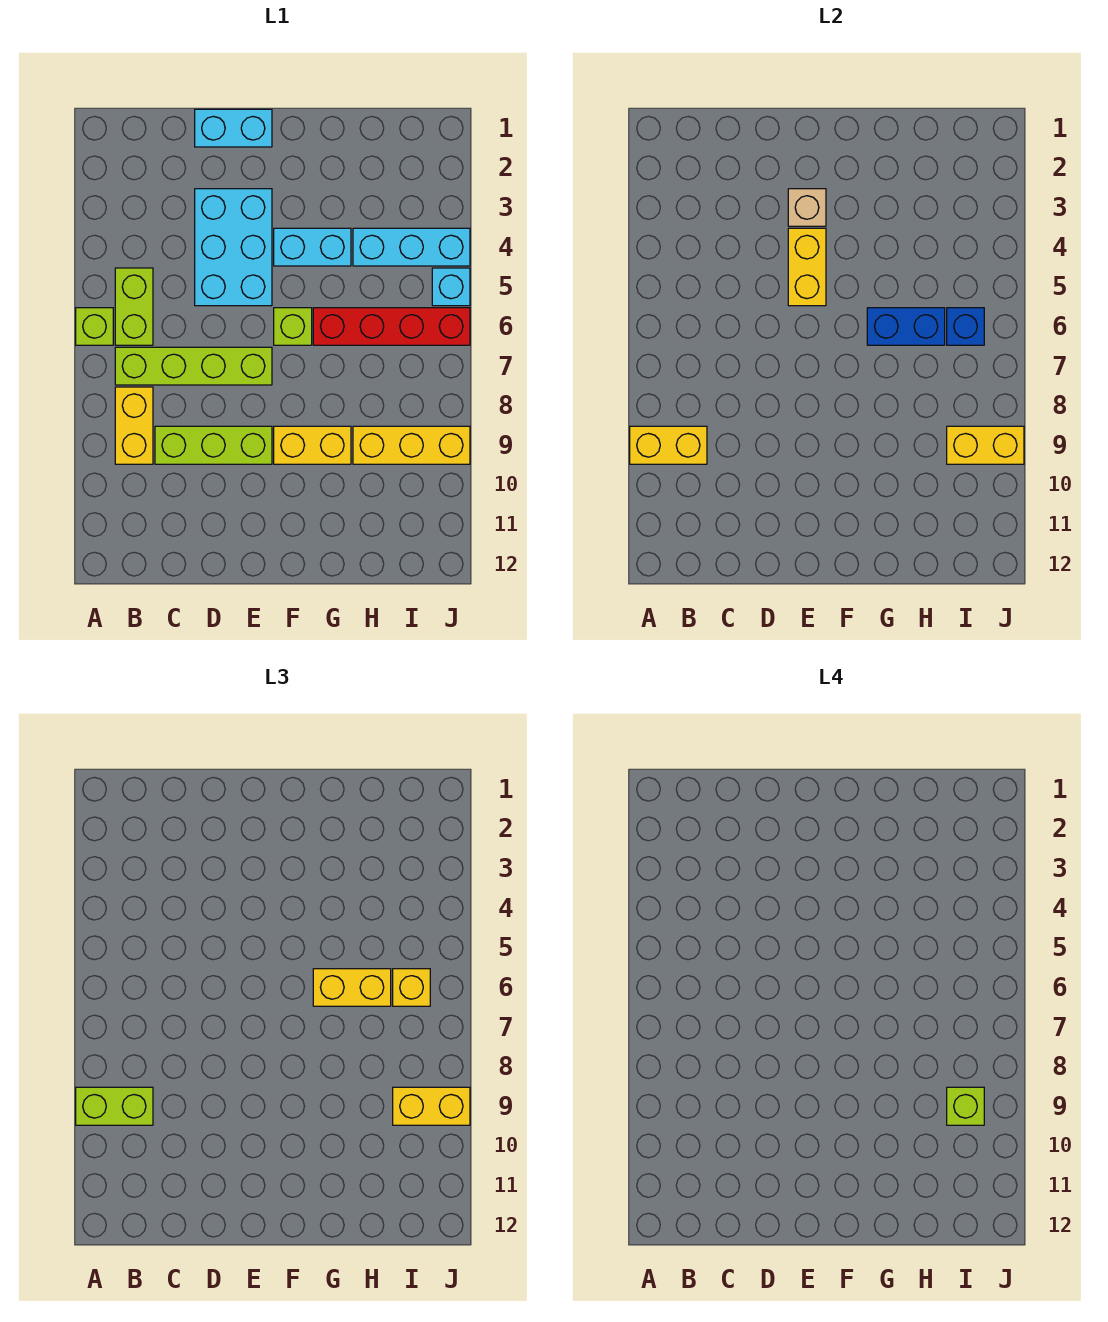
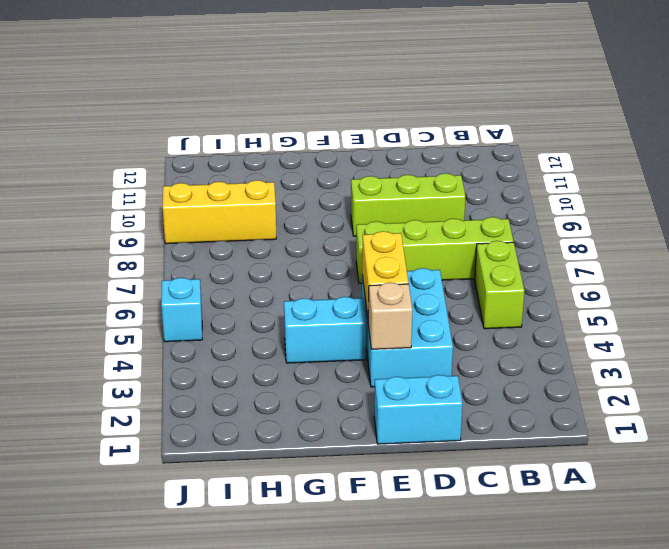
none -> lime 1x1 brick [76,308,113,345]
none -> yellow 1x2 brick [115,387,153,464]
none -> lime 1x1 brick [274,308,312,345]

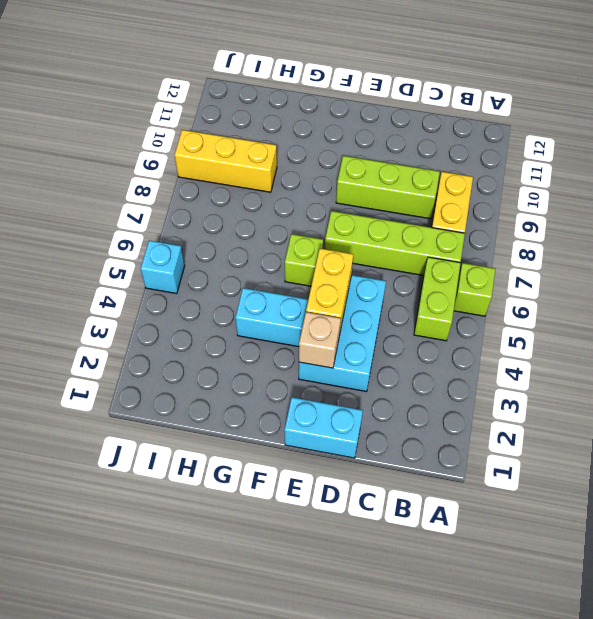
none -> yellow 1x2 brick [274,426,351,464]
none -> red 1x4 brick [313,308,470,345]
none -> cyan 1x3 brick [353,228,470,266]

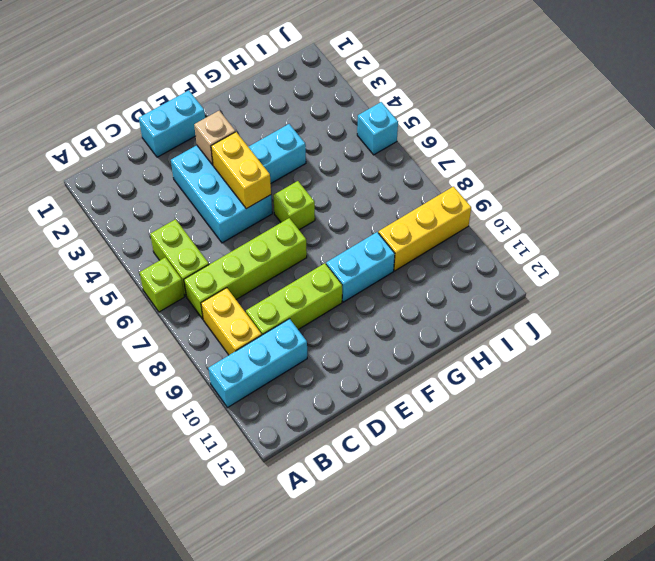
cyan 1x3 brick [208,319,307,408] -> cyan 1x3 brick moved to [353,228,470,266]
cyan 1x2 brick [326,232,395,302] -> yellow 1x2 brick [274,426,351,464]
none -> red 1x4 brick [313,308,470,345]
none -> yellow 1x2 brick [630,426,707,464]
none -> blue 1x2 brick [867,308,945,345]

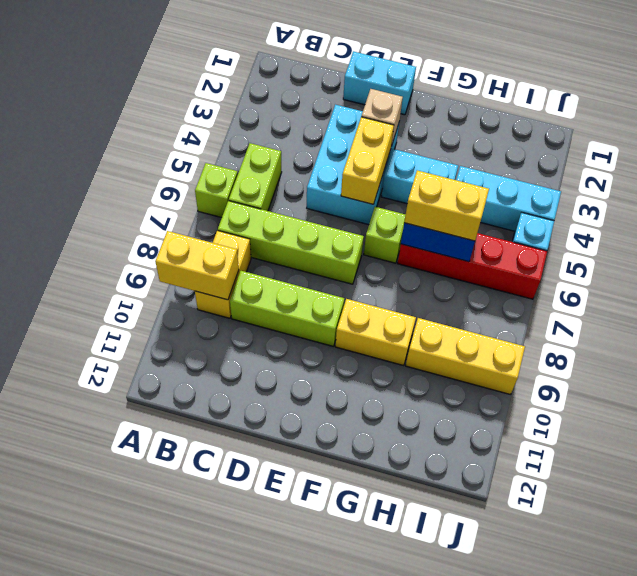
none -> blue 1x1 brick [947,308,984,345]
none -> yellow 1x2 brick [947,426,1024,464]
none -> lime 1x2 brick [76,1087,153,1125]

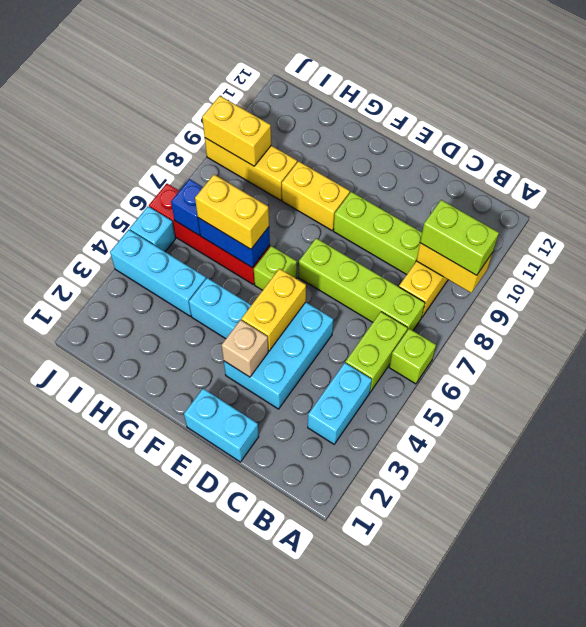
cyan 1x2 brick [308,363,372,444] -> none
none -> yellow 1x1 brick [393,969,430,1006]
none -> yellow 1x2 brick [393,1087,470,1125]
none -> lime 1x1 brick [947,1087,984,1125]

